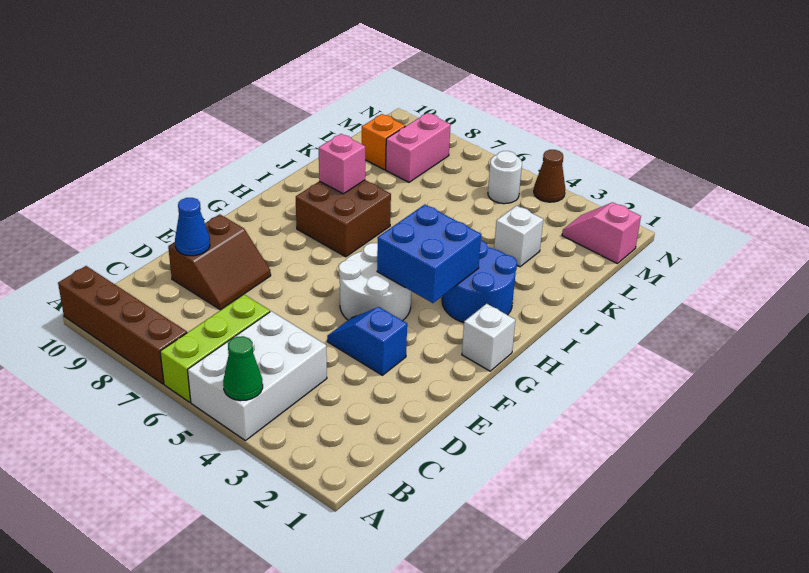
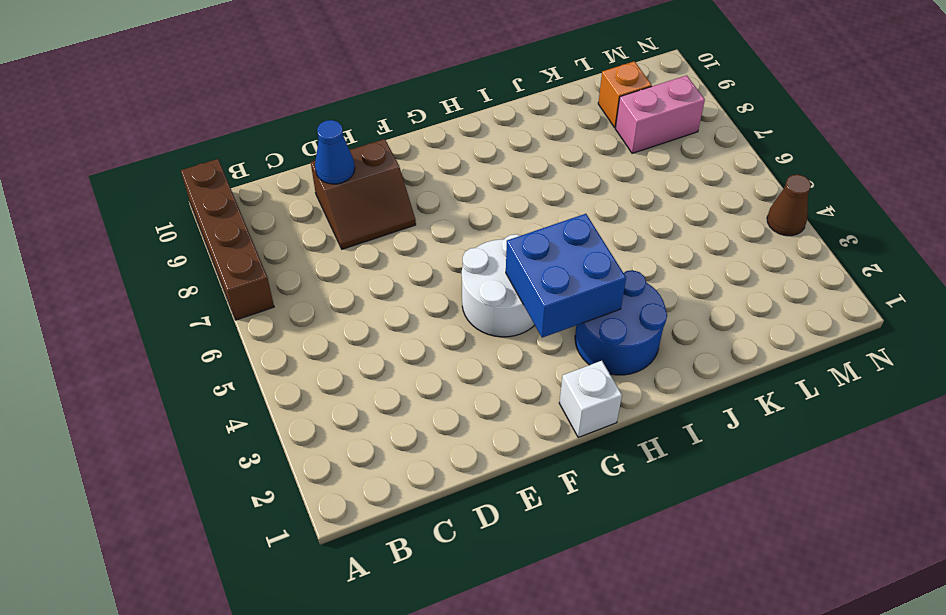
none -> white 2x3 brick [188,311,327,441]
none -> lime 1x3 brick [160,295,270,402]
none -> blue 1x2 slope [327,307,407,375]

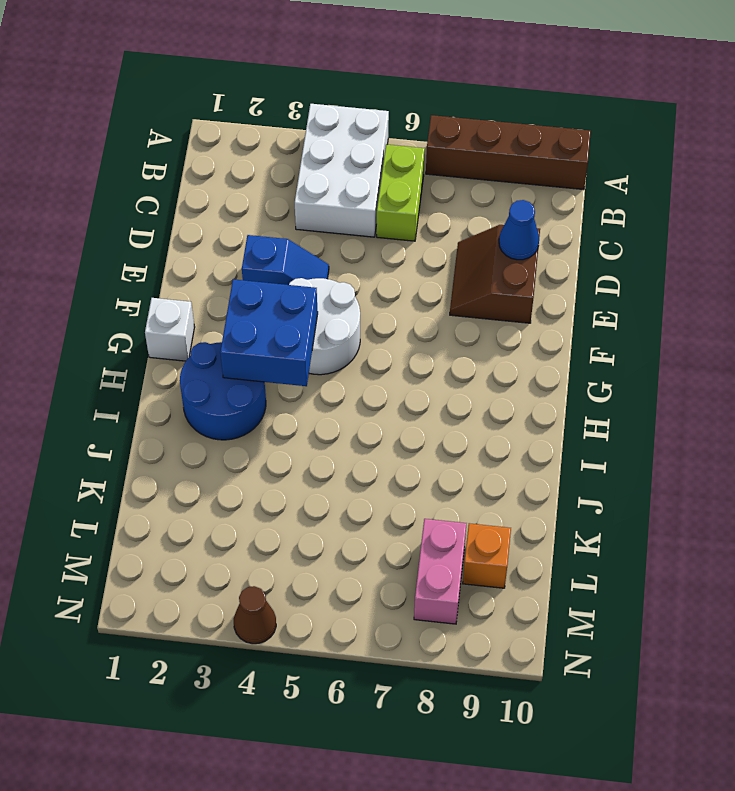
lime 1x2 brick [377,144,425,241] -> lime 1x3 brick [160,295,270,402]
none -> brown 2x2 brick [296,180,391,257]
none -> white 1x1 brick [494,206,543,267]
none -> pink 1x2 slope [562,202,641,263]

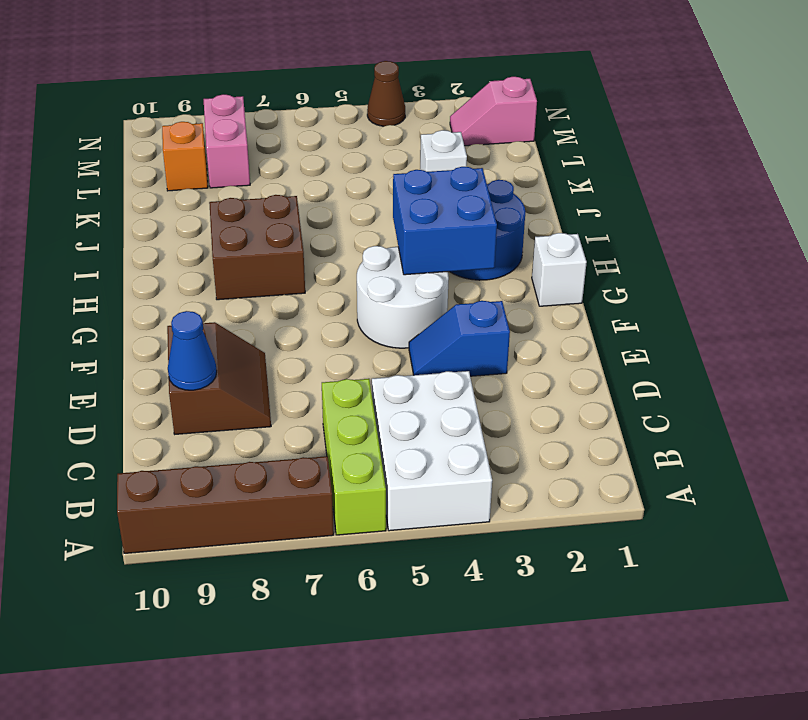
none -> white 1x1 round brick [488,151,522,204]
none -> green 1x1 cone [223,336,263,401]
none -> pink 1x1 brick [319,134,365,194]

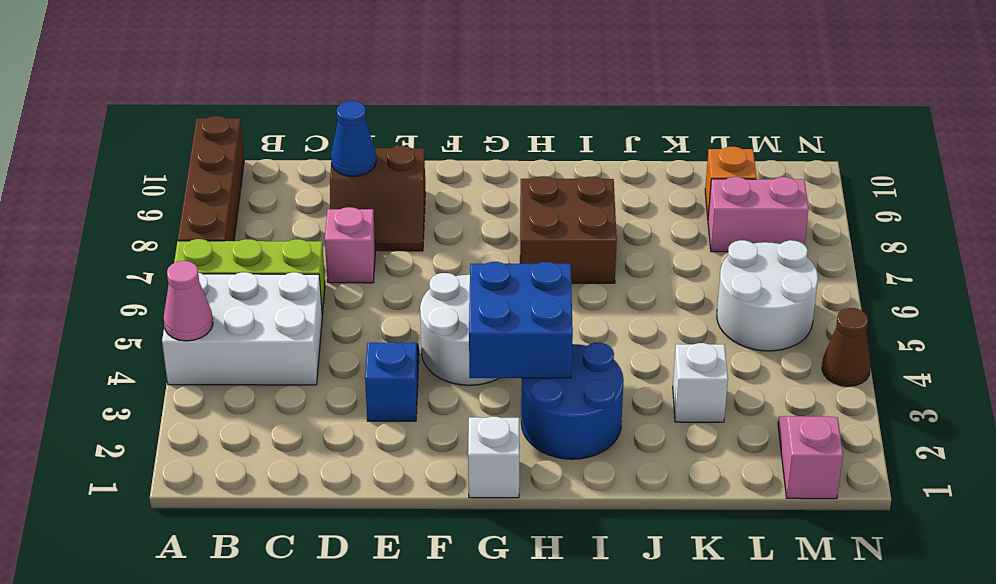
pink 1x1 cone [164,261,213,341] -> green 1x1 cone [223,336,263,401]
pink 1x1 brick [325,207,375,283] -> pink 1x1 brick moved to [319,134,365,194]
white 2x2 round brick [717,240,818,351] -> white 1x1 round brick [488,151,522,204]

